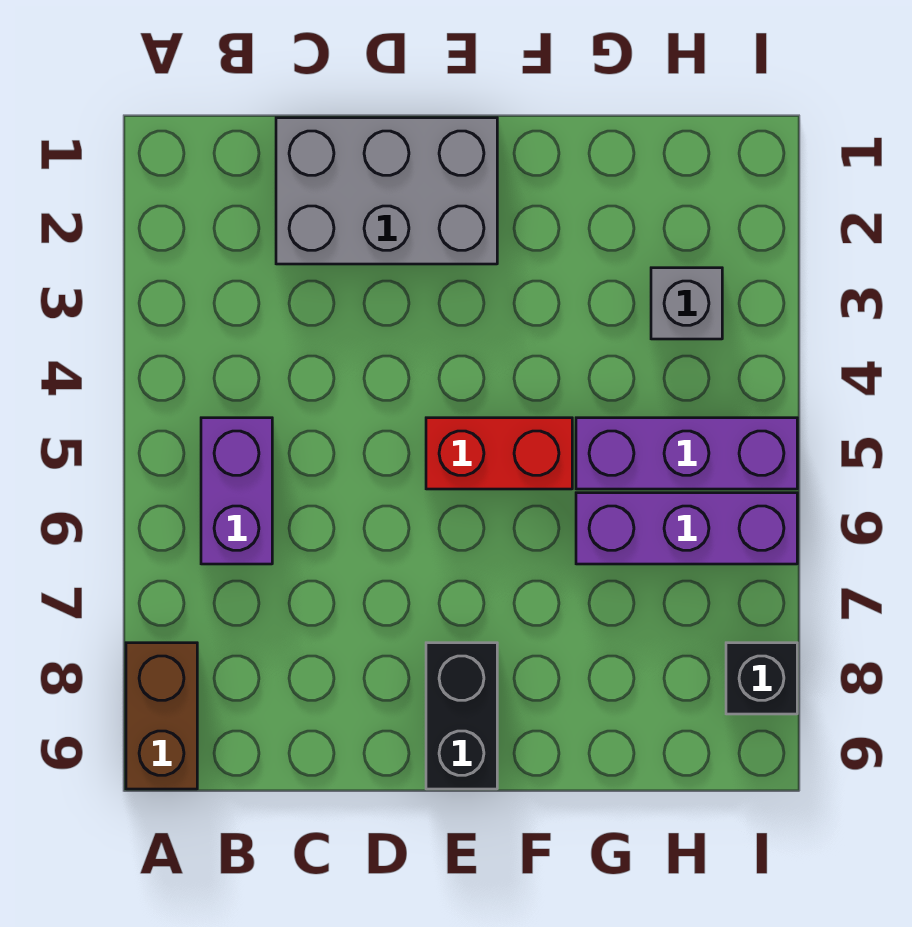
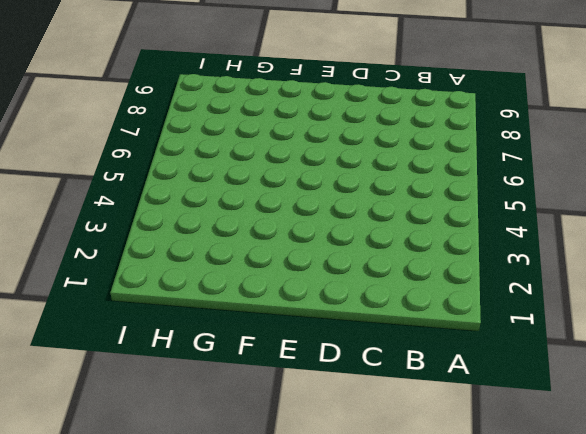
none -> brown 1x2 brick [126,643,197,789]
none -> purple 1x2 brick [201,418,272,564]

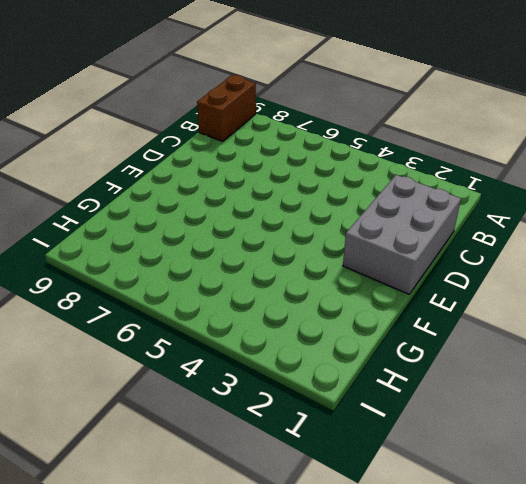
brown 1x2 brick [197,75,256,141] -> brown 1x2 brick turned to [126,643,197,789]
none -> purple 1x2 brick [201,418,272,564]
none -> red 1x2 brick [426,418,572,489]

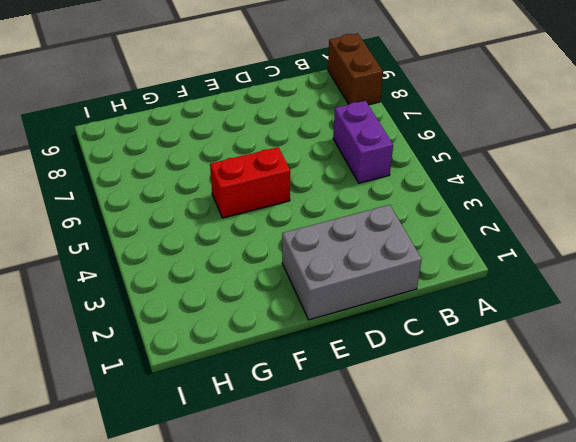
none -> black 1x2 brick [426,643,497,789]
none -> purple 1x3 brick [576,418,797,489]

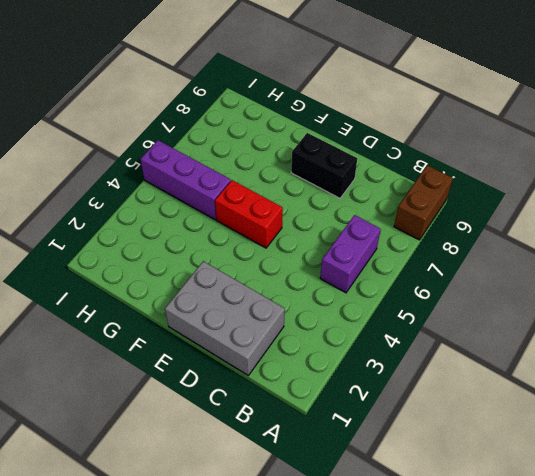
black 1x2 brick [291,133,357,198] -> black 1x2 brick turned to [426,643,497,789]
none -> purple 1x3 brick [576,493,797,564]
none -> grey 1x1 brick [651,268,722,339]

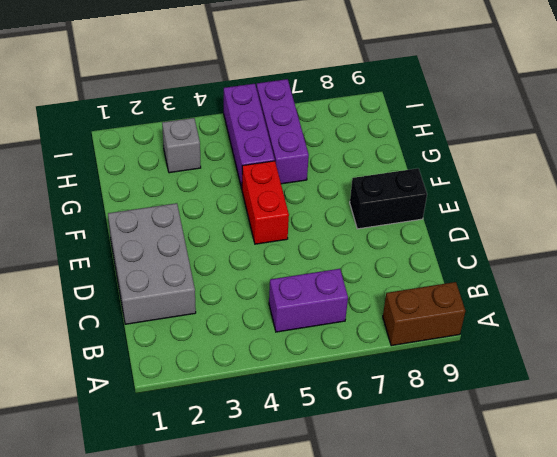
none -> black 1x1 brick [726,643,797,714]

